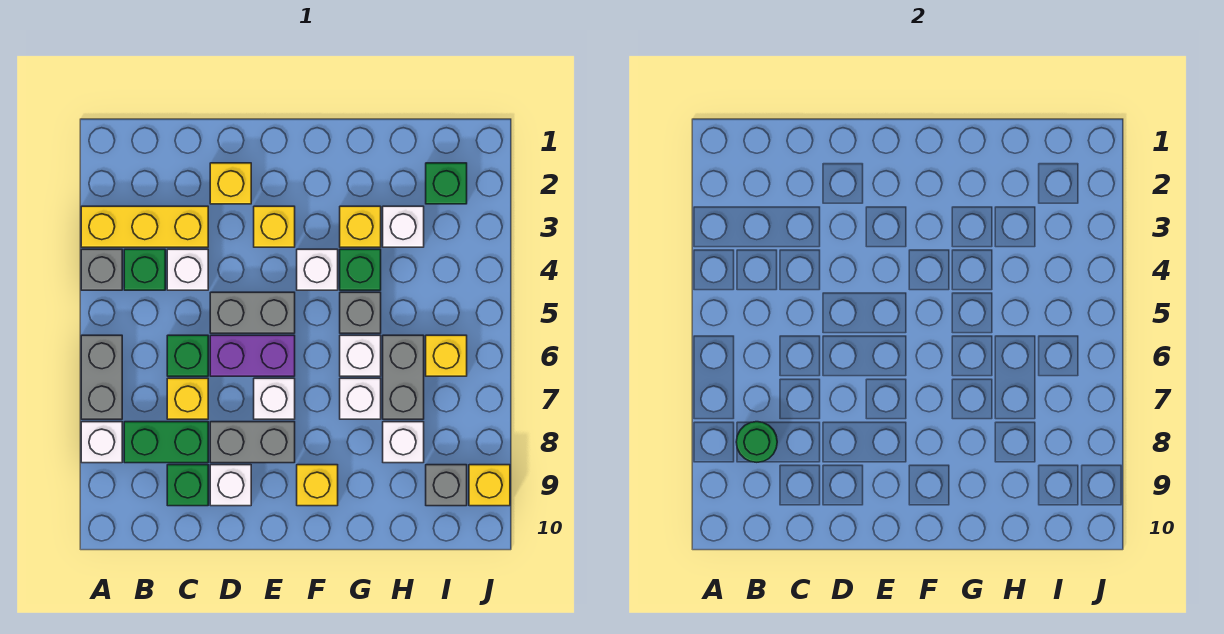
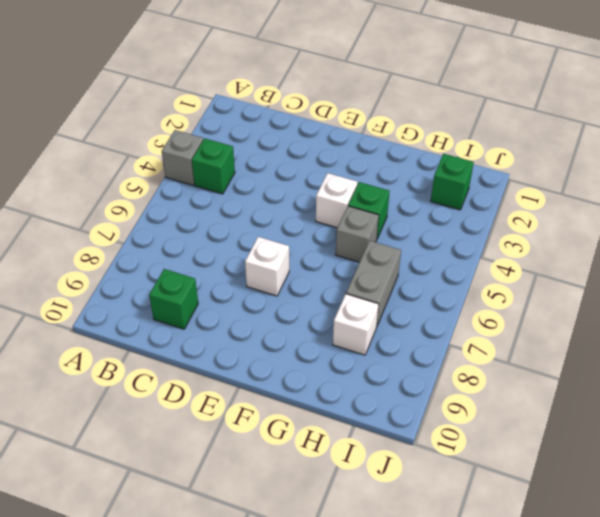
none -> yellow 1x3 brick [81,206,208,247]
none -> grey 1x2 brick [81,335,122,419]
none -> white 1x1 brick [81,422,122,463]
none -> green 1x2 brick [124,422,208,463]

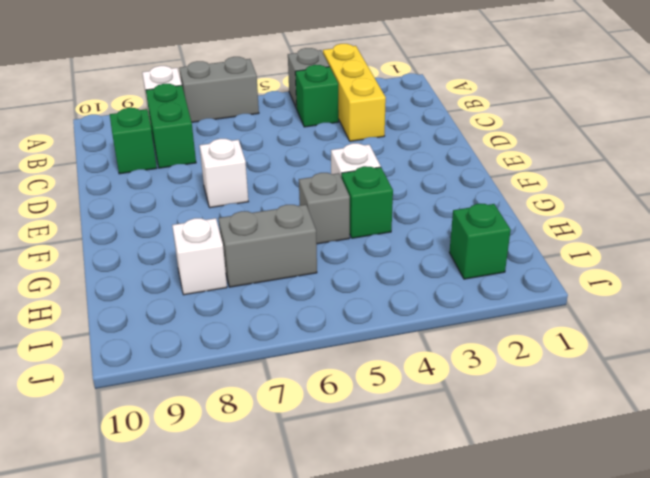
none -> white 1x1 brick [167,249,208,290]
none -> green 1x1 brick [167,335,208,376]
none -> yellow 1x1 brick [167,378,208,419]
none -> yellow 1x1 brick [210,163,251,204]

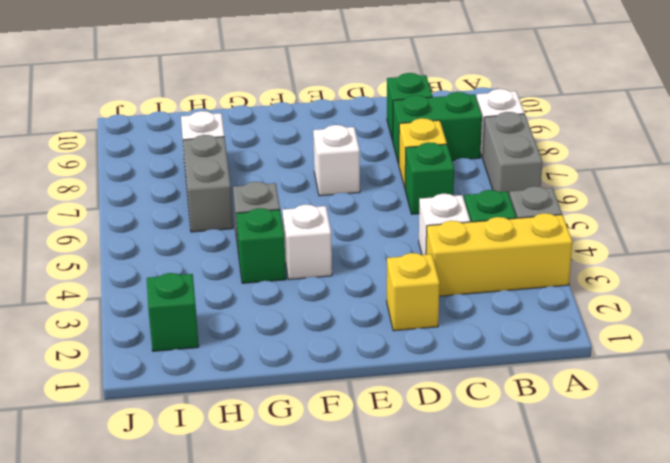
none -> grey 1x2 brick [210,292,295,333]
none -> purple 1x2 brick [210,335,295,376]
none -> grey 1x2 brick [210,422,295,463]
none -> white 1x1 brick [210,465,251,506]

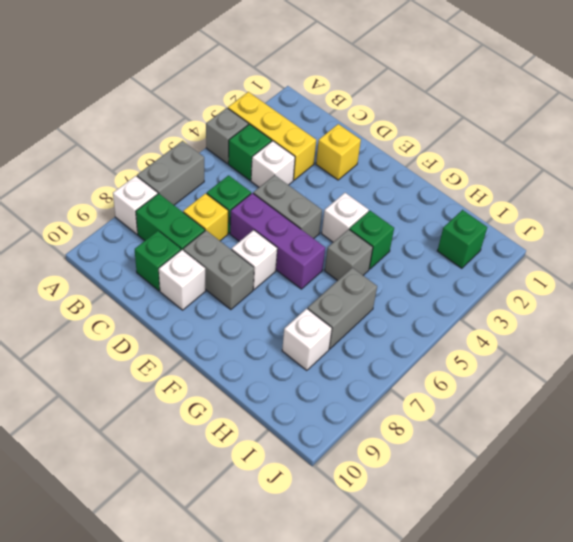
purple 1x3 brick [230,193,325,289] -> purple 1x2 brick [210,335,295,376]
none -> yellow 1x1 brick [254,206,295,247]
none -> yellow 1x1 brick [297,465,338,506]
none -> yellow 1x1 brick [340,206,381,247]
none -> white 1x1 brick [340,335,381,376]

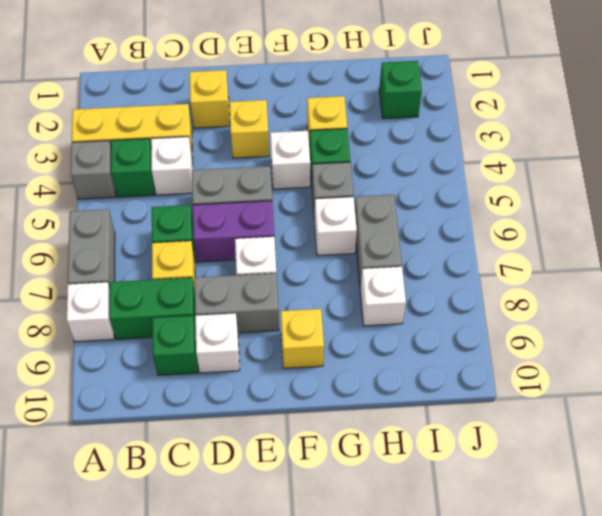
none -> white 1x1 brick [340,378,381,419]
none -> white 1x1 brick [383,206,424,247]
none -> yellow 1x1 brick [426,335,467,376]
none -> grey 1x1 brick [426,465,467,506]

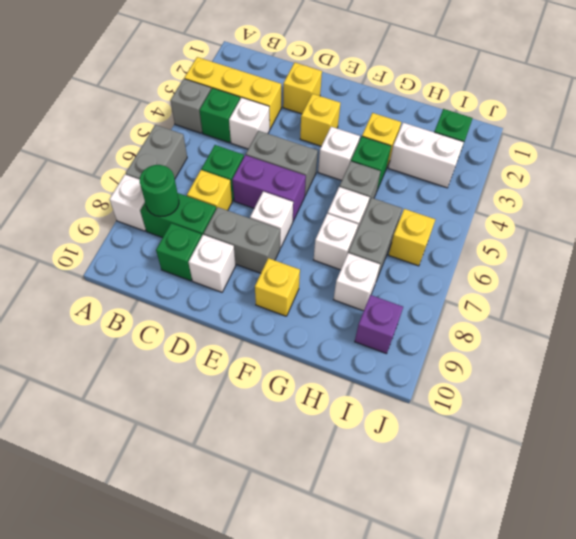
white 1x2 brick [388,123,464,188] -> white 1x1 brick [383,206,424,247]
purple 1x1 brick [355,295,403,354] -> grey 1x1 brick [426,465,467,506]
none -> yellow 1x1 brick [469,465,510,506]

